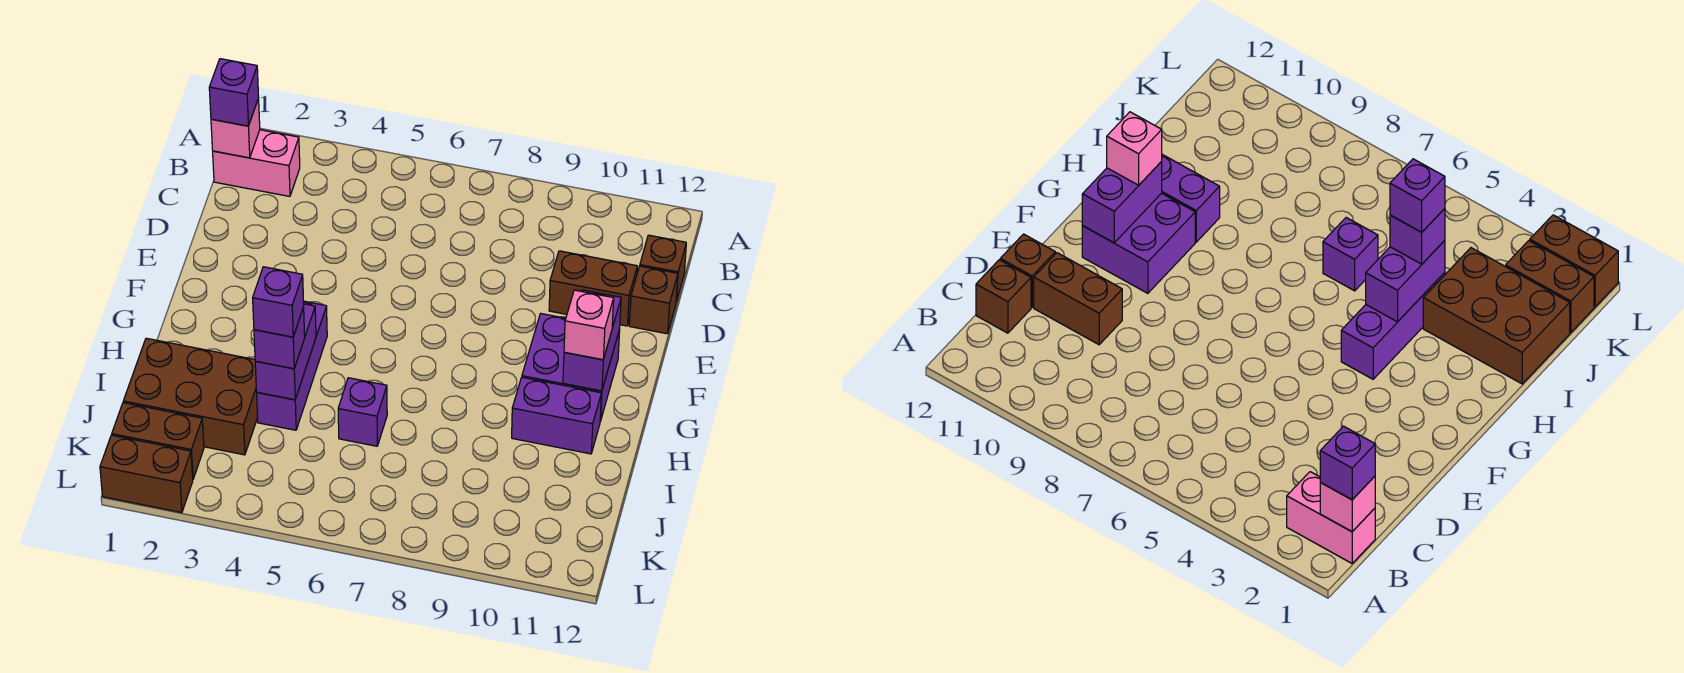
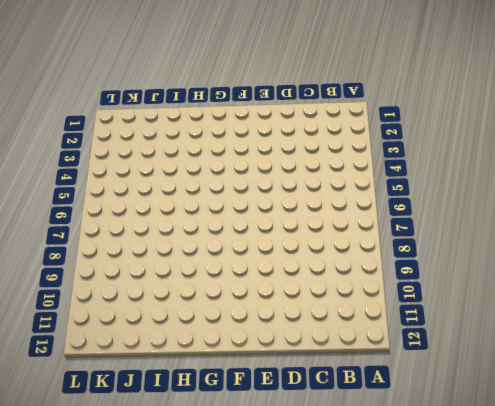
none -> pink 1x2 brick [213,130,300,196]
none -> brown 1x1 brick [640,235,686,302]
none -> brown 1x2 brick [549,251,637,326]

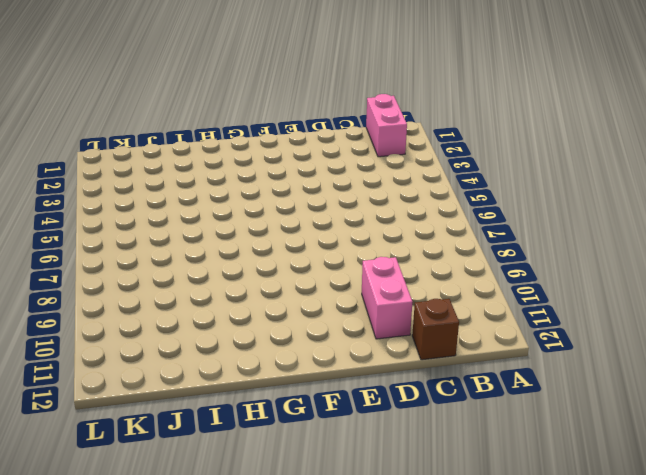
pink 1x2 brick [362,257,412,339] -> brown 1x2 brick [549,251,637,326]
none -> brown 1x1 brick [629,266,678,334]
none -> purple 2x2 brick [522,314,620,421]
none -> purple 1x3 brick [257,301,327,430]

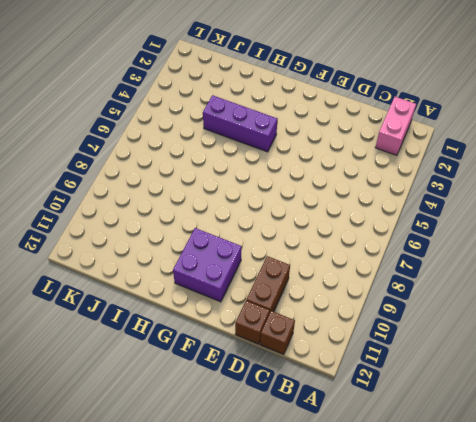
none -> purple 1x2 brick [512,377,601,454]
none -> brown 2x3 brick [123,338,258,455]
none -> purple 1x1 brick [338,378,387,446]

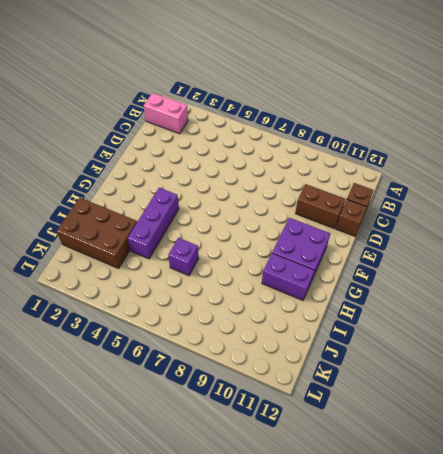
none -> brown 1x2 brick [112,403,204,479]
none -> brown 1x2 brick [100,435,193,513]
none -> pink 1x1 brick [211,98,260,158]

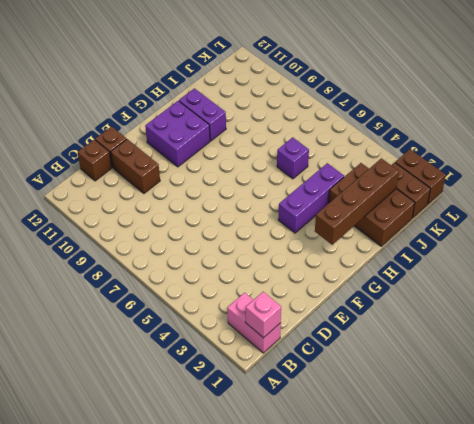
brown 1x4 brick [315,158,399,245] -> none
none -> purple 1x2 brick [563,290,621,391]
none -> purple 1x2 brick [255,304,316,400]
none -> purple 1x1 brick [209,59,259,126]

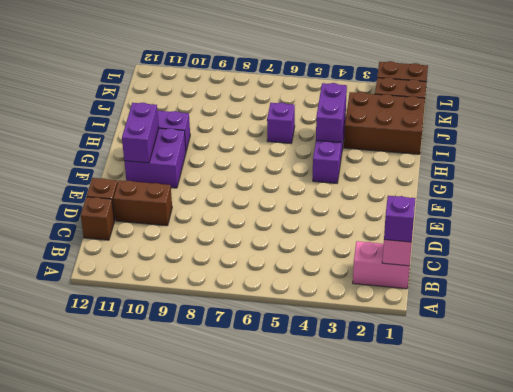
none -> pink 1x1 brick [564,290,614,360]
none -> purple 1x1 brick [254,307,305,369]
none -> purple 1x1 brick [253,267,304,337]

